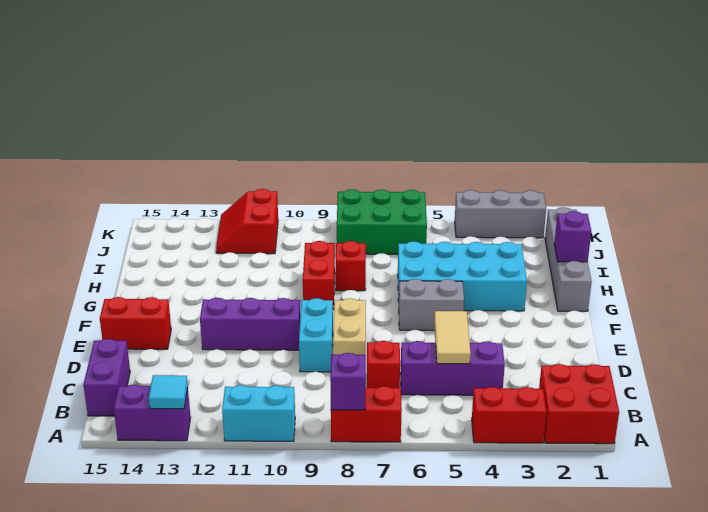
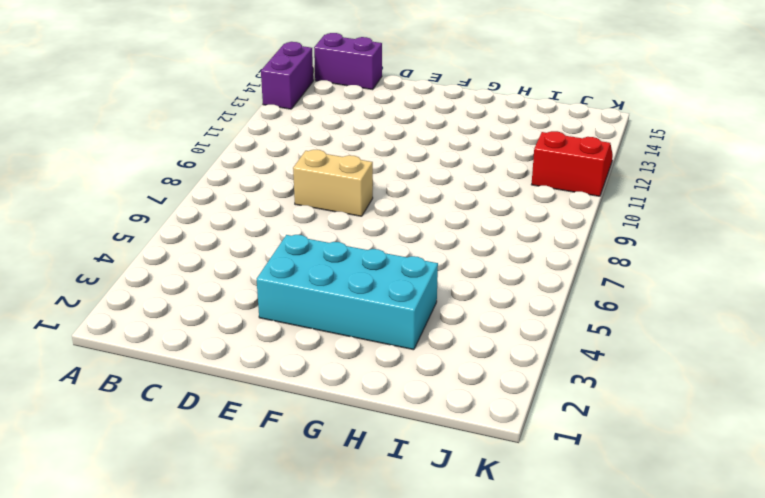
cyan 2x4 brick [257,235,438,350] -> cyan 2x4 brick turned to [398,241,527,311]
none -> red 2x2 brick [539,364,619,444]
none -> red 1x2 brick [472,387,547,443]
none -> red 1x2 brick [331,386,402,442]

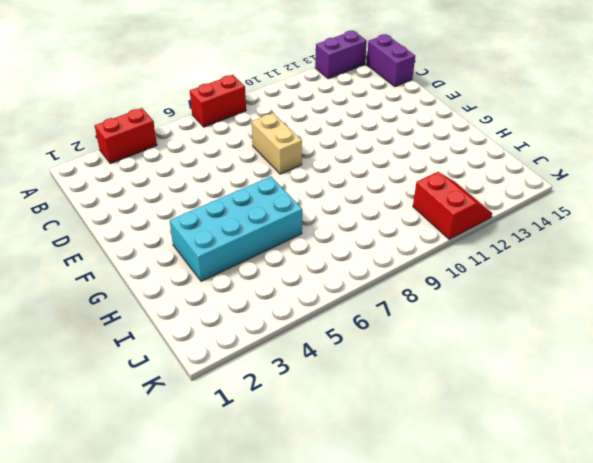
none -> red 2x2 brick [539,364,619,444]
none -> cyan 1x2 brick [222,385,295,441]
none -> purple 1x3 brick [400,341,505,395]

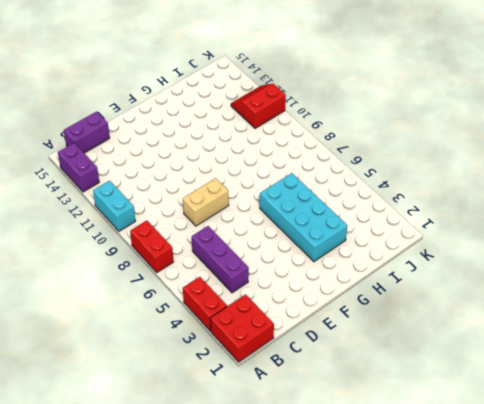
none -> red 1x1 brick [367,341,400,388]
none -> cyan 1x2 brick [299,298,333,372]
none -> purple 1x3 brick [200,298,300,350]

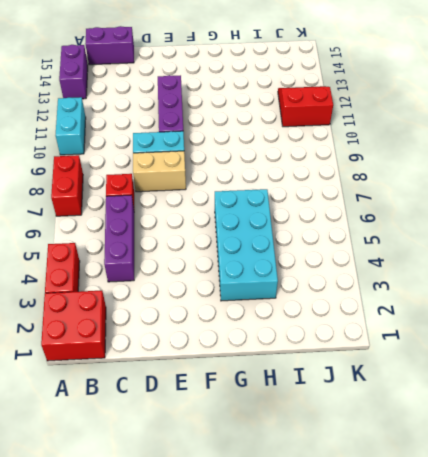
none -> red 1x2 brick [100,297,171,349]
none -> grey 1x2 brick [399,279,464,330]
none -> grey 1x4 brick [545,207,592,311]

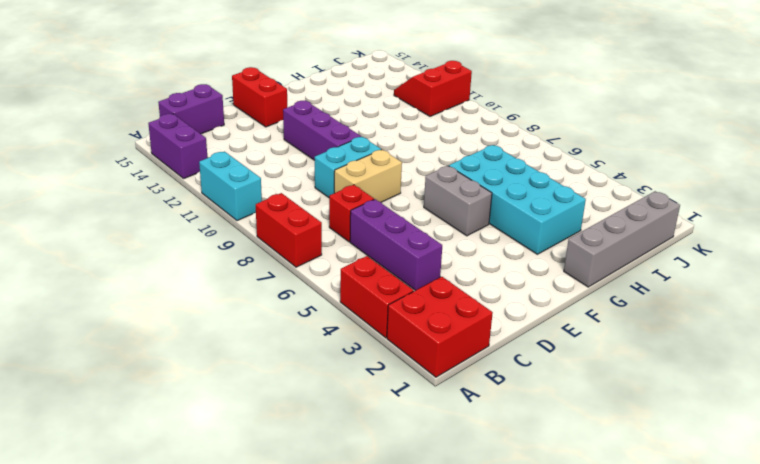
none -> red 1x2 brick [303,241,335,309]
none -> red 1x1 brick [336,241,366,291]
none -> green 2x3 brick [337,189,427,254]

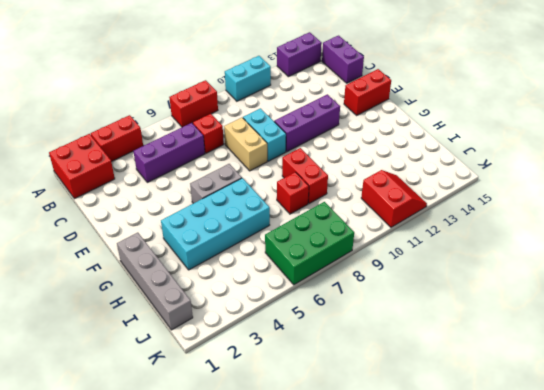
none -> grey 1x3 brick [455,190,546,238]
none -> purple 1x1 brick [330,353,366,410]
none -> cyan 1x1 tile [149,375,188,409]

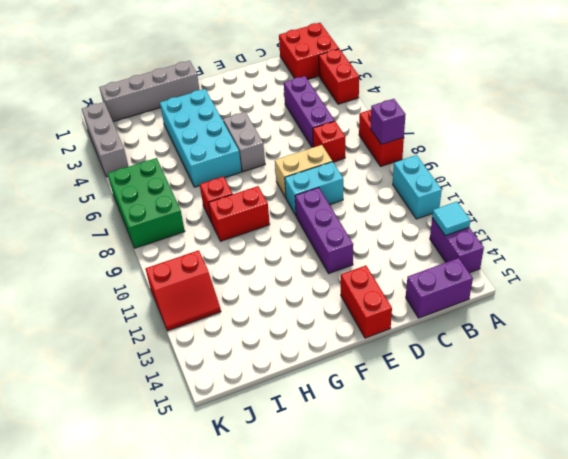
none -> tan 1x2 tile [434,311,471,364]
none -> purple 1x1 brick [554,211,591,262]

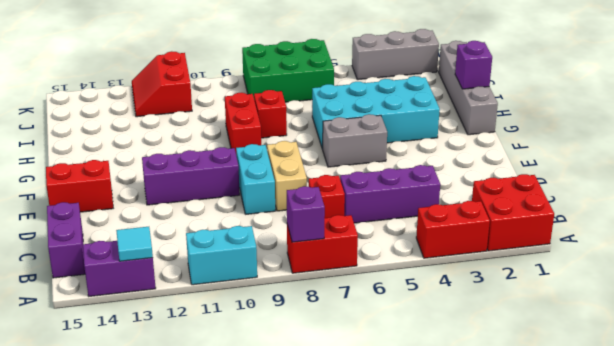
none -> tan 1x2 tile [434,311,471,364]

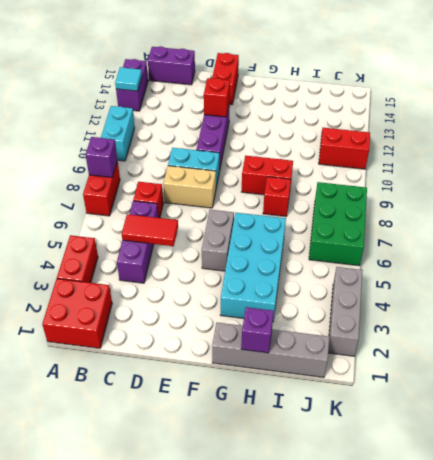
red 1x2 tile [122,214,178,246] -> tan 1x2 tile [434,311,471,364]
red 1x1 brick [204,78,230,117] -> none

